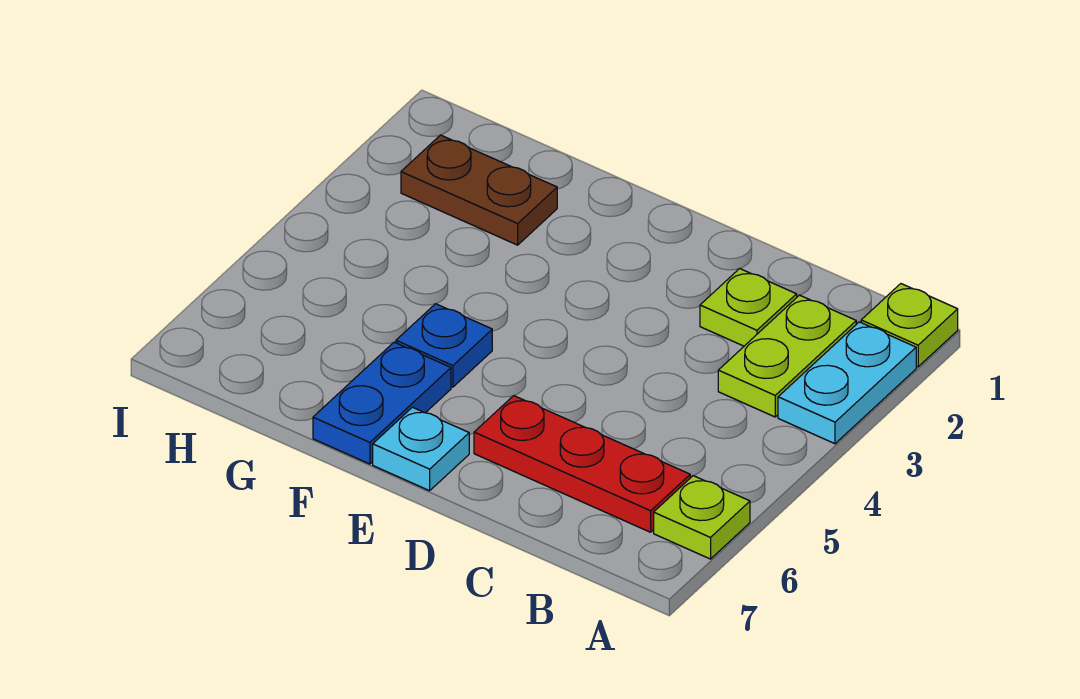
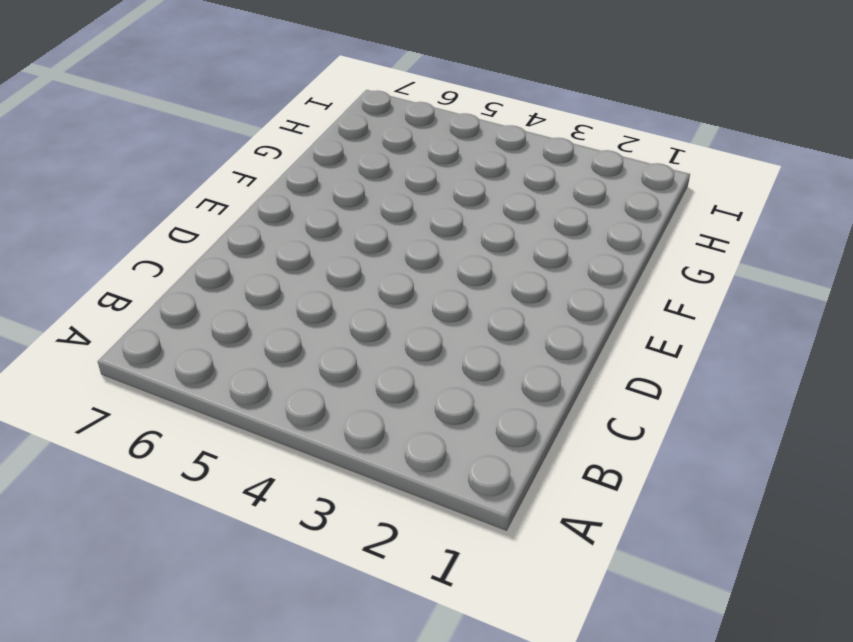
none -> lime 1x1 plate [861,284,958,367]
none -> cyan 1x2 plate [778,322,916,444]

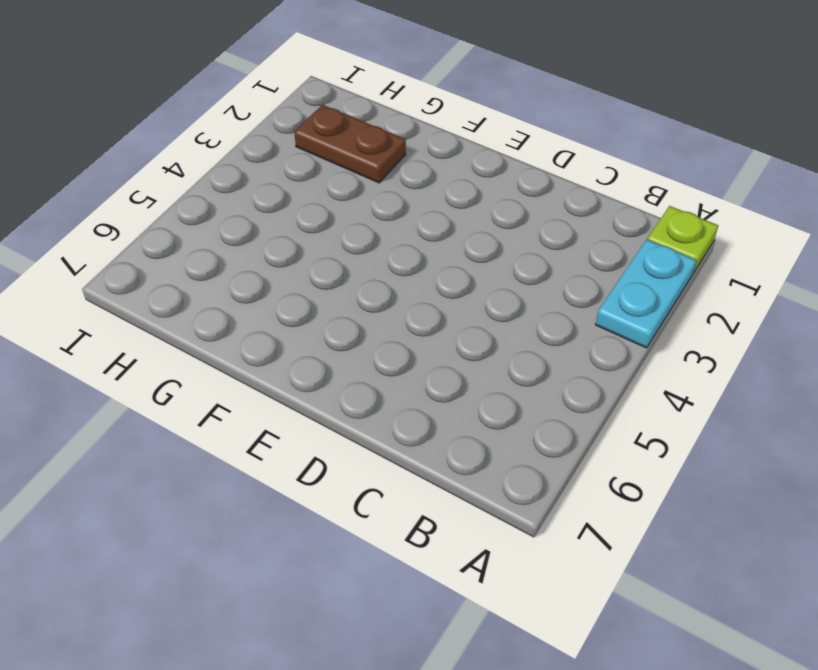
none -> lime 1x1 plate [654,476,750,559]
none -> lime 1x2 plate [718,295,856,417]

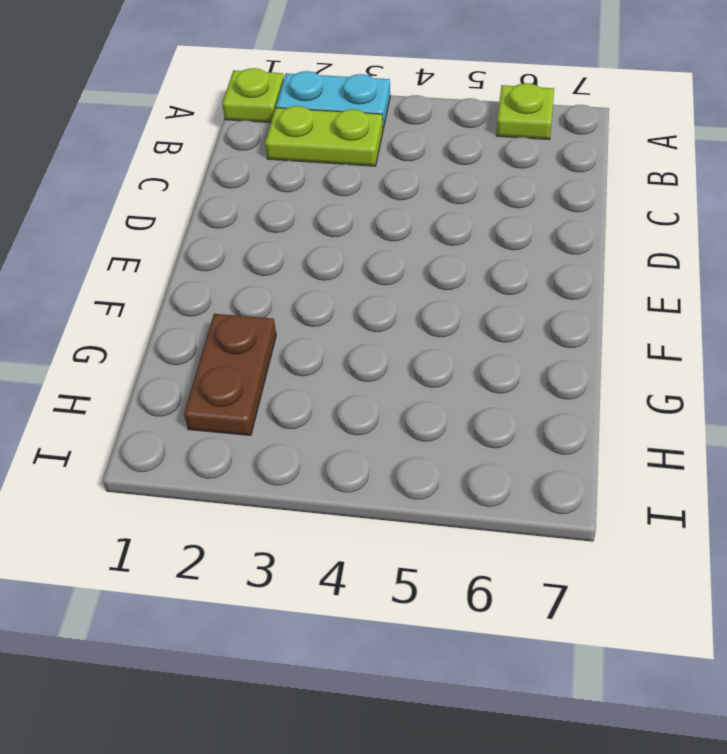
none -> red 1x3 plate [474,396,690,532]
none -> lime 1x1 plate [700,269,797,346]

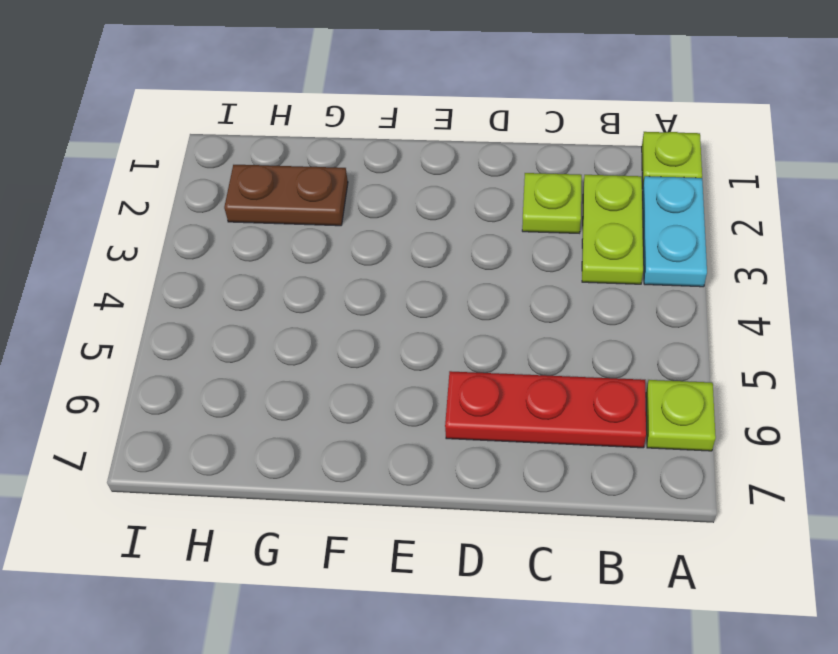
none -> cyan 1x1 plate [373,407,469,491]
none -> blue 1x1 plate [396,304,492,387]

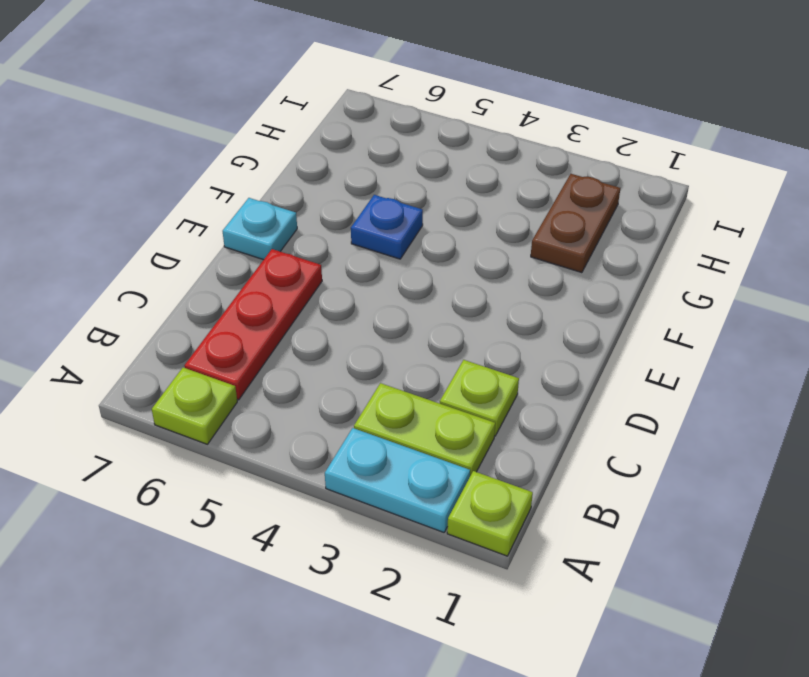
none -> blue 1x2 plate [313,342,451,464]

